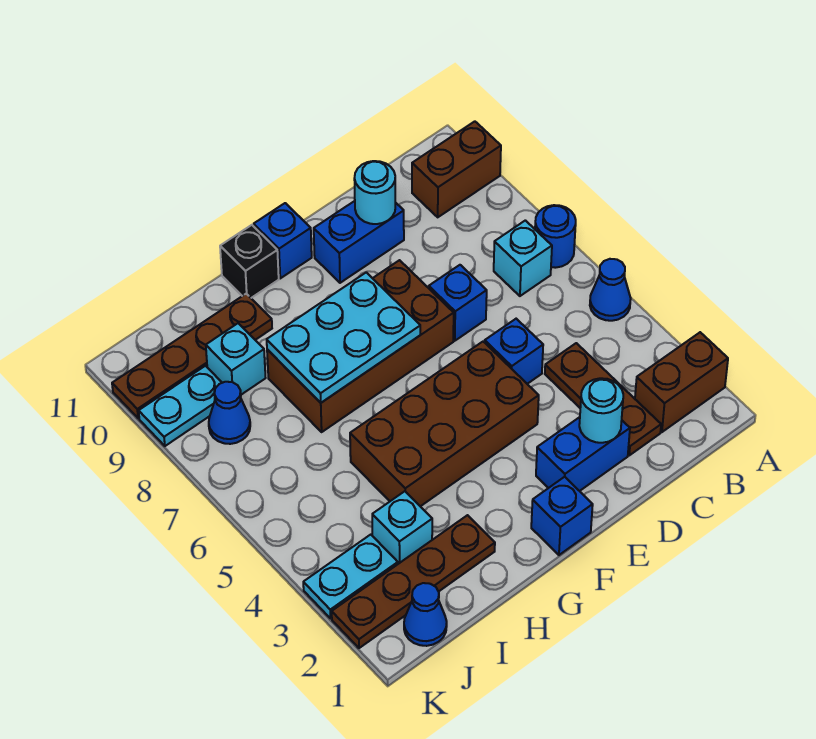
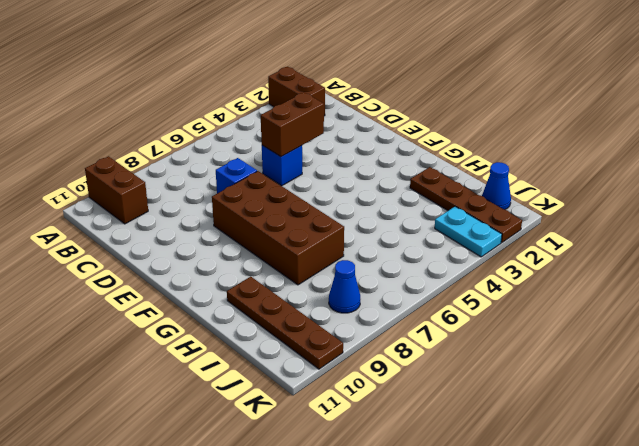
brown 1x2 brick [261,92,324,157] -> none
none -> blue 1x1 cone [590,259,631,321]
none -> blue 1x1 round brick [535,205,576,268]
none -> cyan 1x1 brick [494,220,552,296]

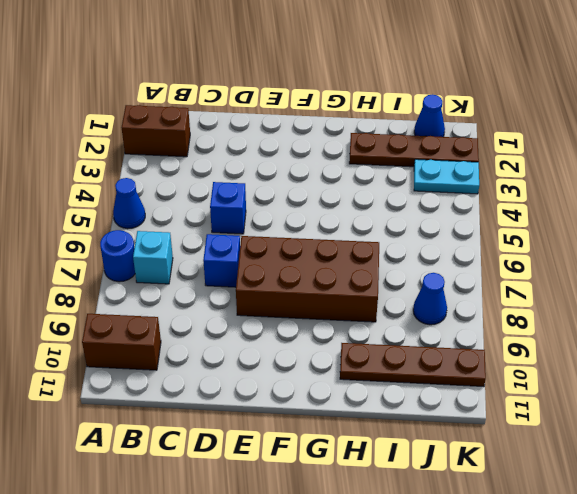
none -> brown 1x3 plate [545,343,661,455]
none -> blue 1x2 brick [536,417,630,491]
none -> blue 1x2 brick [314,201,404,283]

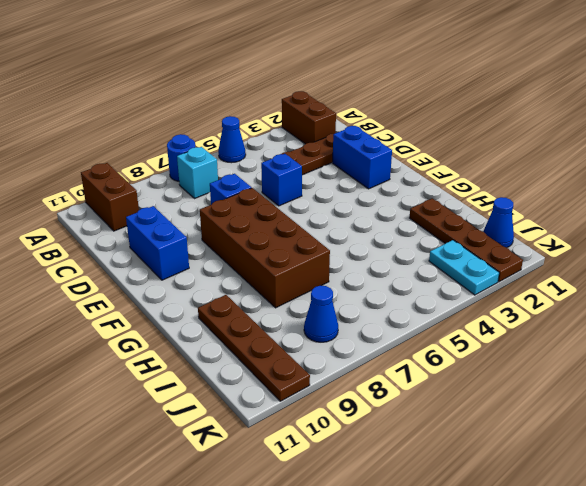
none -> brown 2x4 brick [350,342,539,506]
none -> blue 1x1 brick [531,477,593,555]
none -> blue 1x1 brick [254,203,312,278]

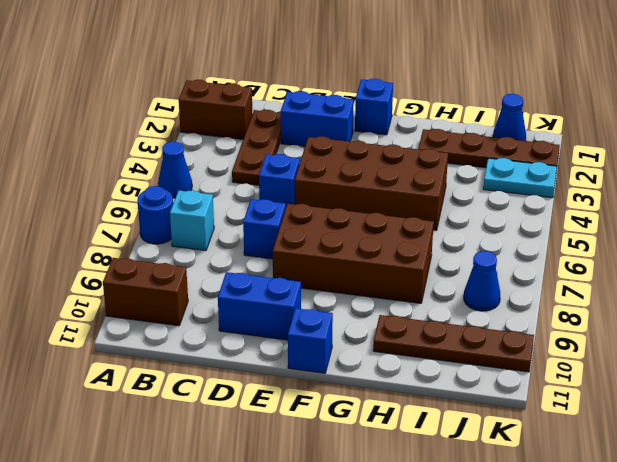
none -> black 1x1 brick [220,225,279,298]
none -> cyan 1x1 brick [372,491,432,564]
none -> cyan 1x1 brick [206,323,265,395]

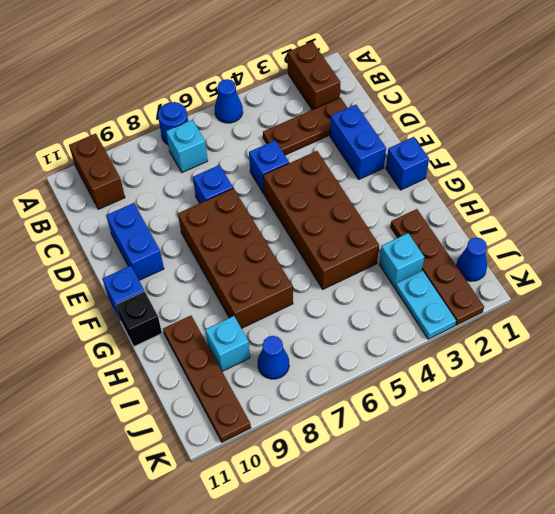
none -> cyan 1x2 plate [139,366,222,446]
none -> cyan 1x1 round brick [579,378,623,443]
none -> cyan 1x1 round brick [354,161,395,224]

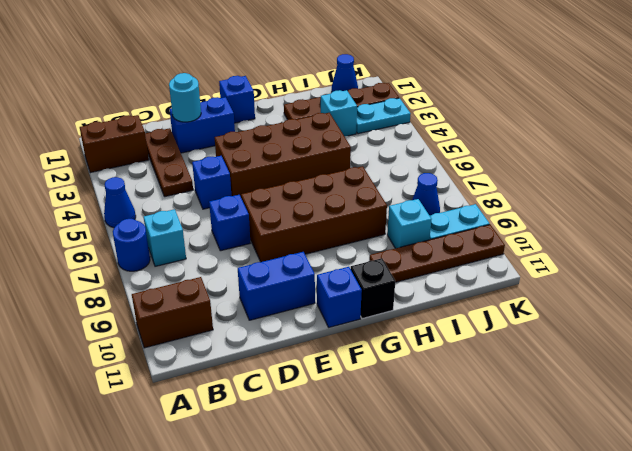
none -> cyan 1x1 round brick [354,161,395,224]
none -> cyan 2x3 plate [267,272,420,403]

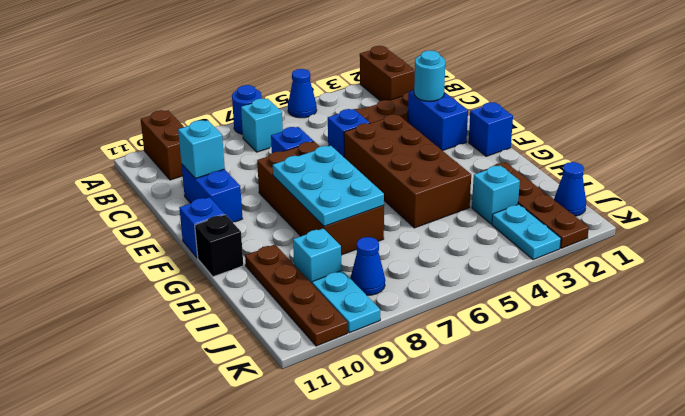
cyan 1x1 brick [178,120,225,179] -> cyan 1x1 round brick [354,161,395,224]

